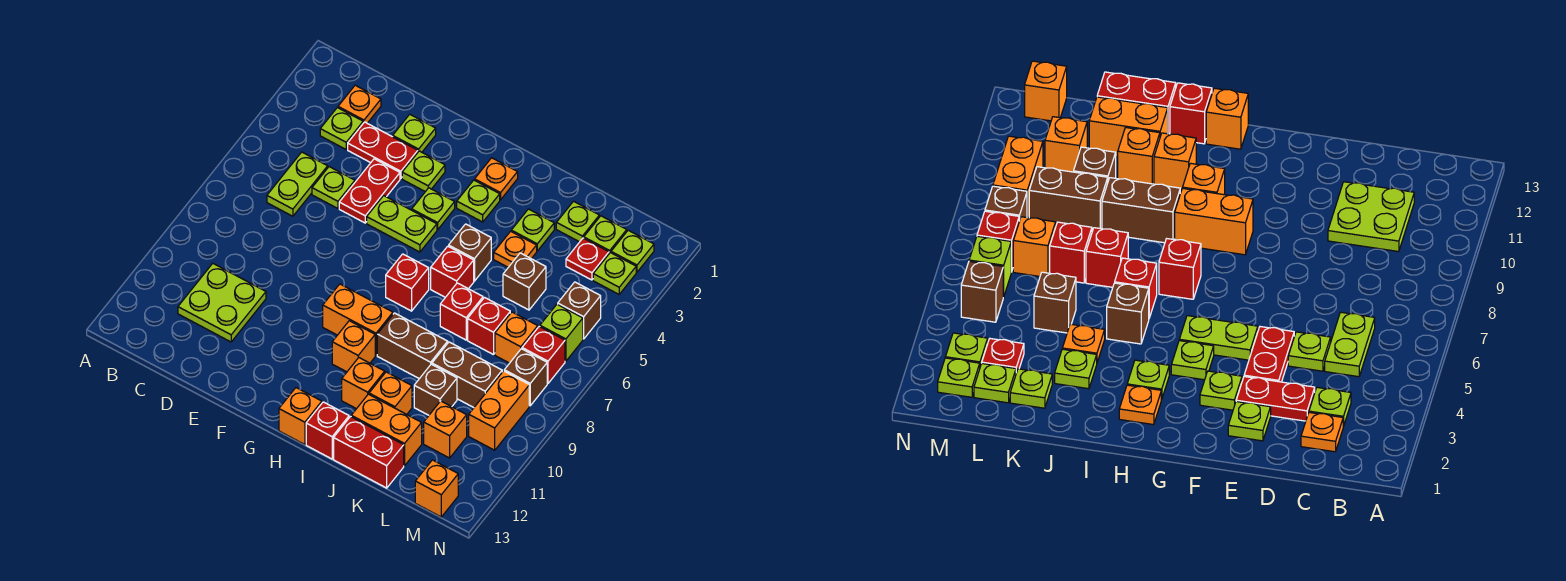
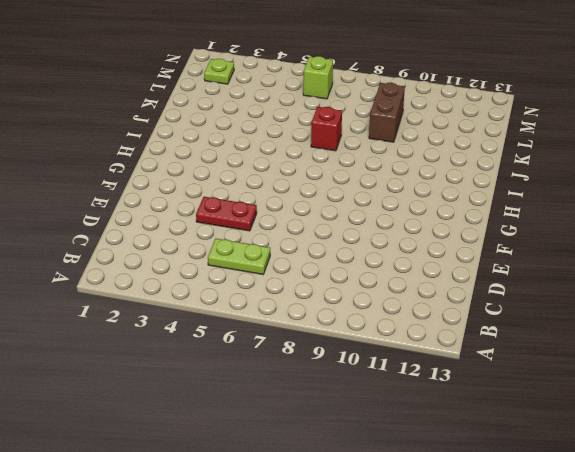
none -> orange 1x1 plate [338,85,381,123]
none -> lime 1x1 plate [320,108,363,149]
none -> lime 2x2 plate [178,264,266,342]
none -> red 1x2 plate [348,122,418,179]

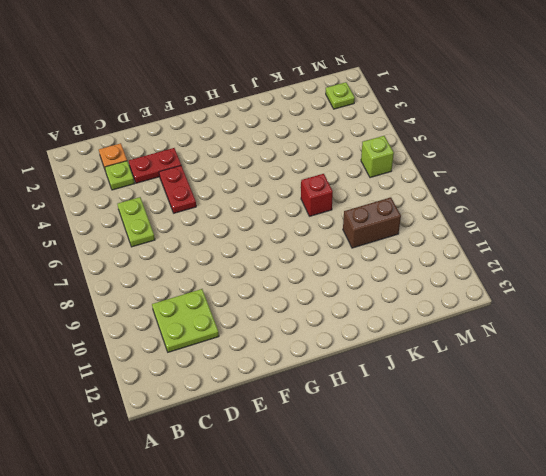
none -> lime 1x1 plate [312,167,355,208]
none -> lime 1x1 plate [393,114,436,152]
none -> lime 1x1 plate [402,151,445,192]
none -> lime 1x2 plate [367,196,437,252]

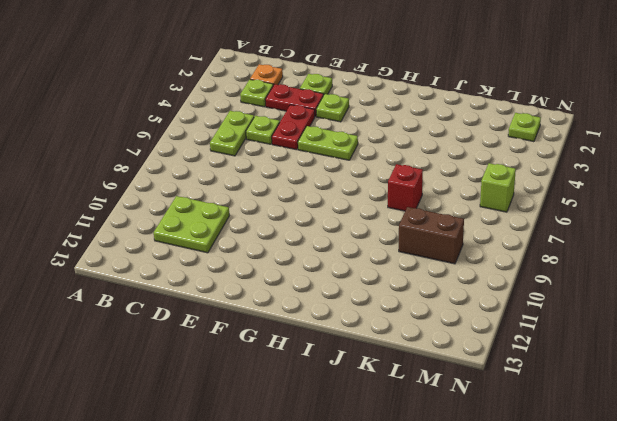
none -> lime 1x1 plate [412,188,455,230]
none -> orange 1x2 brick [323,284,393,355]
none -> orange 1x1 plate [475,158,518,200]
none -> lime 1x1 plate [457,180,500,222]

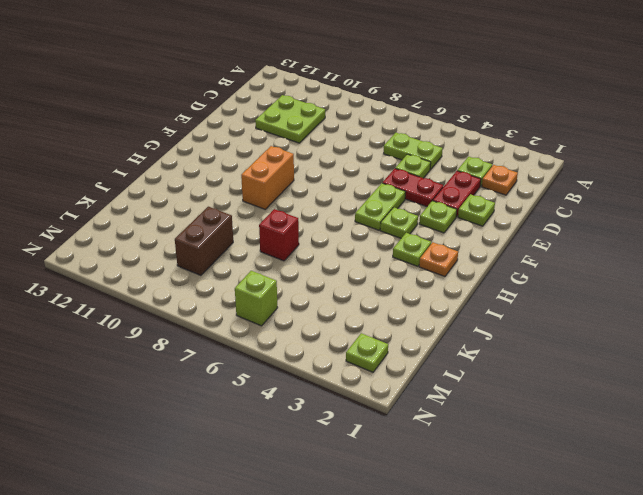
none -> red 1x1 brick [386,254,429,311]
none -> orange 1x1 brick [332,321,375,372]
none -> orange 1x1 brick [279,388,322,445]
none -> brown 1x1 brick [449,224,491,281]

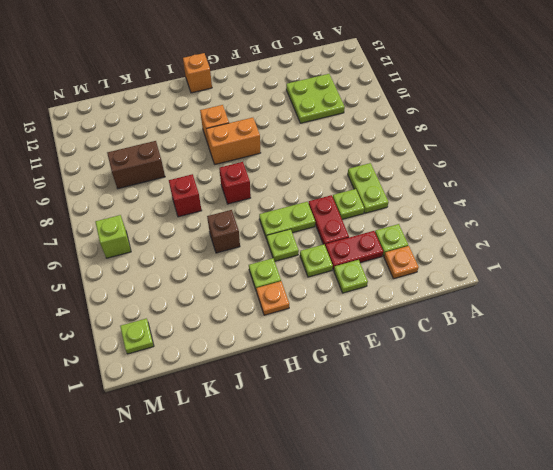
none -> red 1x1 brick [431,246,474,297]
none -> brown 1x2 brick [377,313,448,379]
none -> orange 1x1 brick [342,358,385,409]
none -> red 1x1 brick [306,402,349,459]

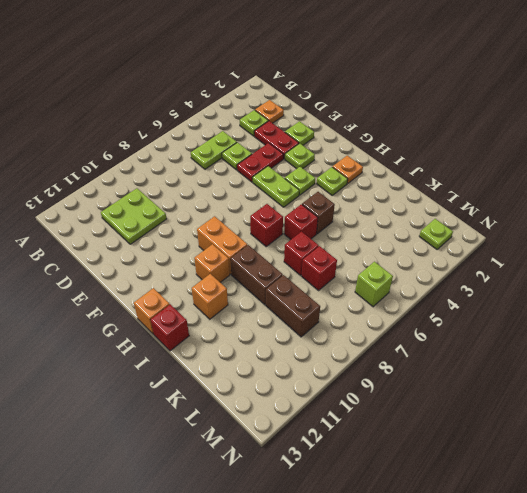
none -> lime 1x1 plate [511,209,554,251]
none -> orange 1x1 plate [494,231,537,267]
none -> orange 1x1 brick [369,372,412,414]
none -> orange 1x2 brick [351,394,422,466]

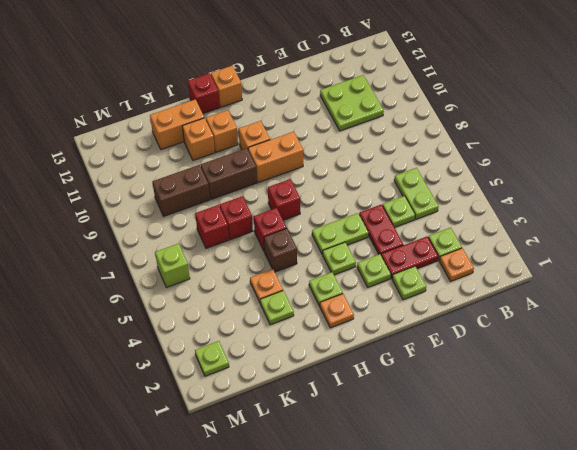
none -> red 1x2 brick [334,417,404,488]
none -> lime 1x1 plate [556,201,599,242]
none -> brown 1x1 brick [503,253,546,310]
none -> brown 1x1 brick [414,364,457,415]

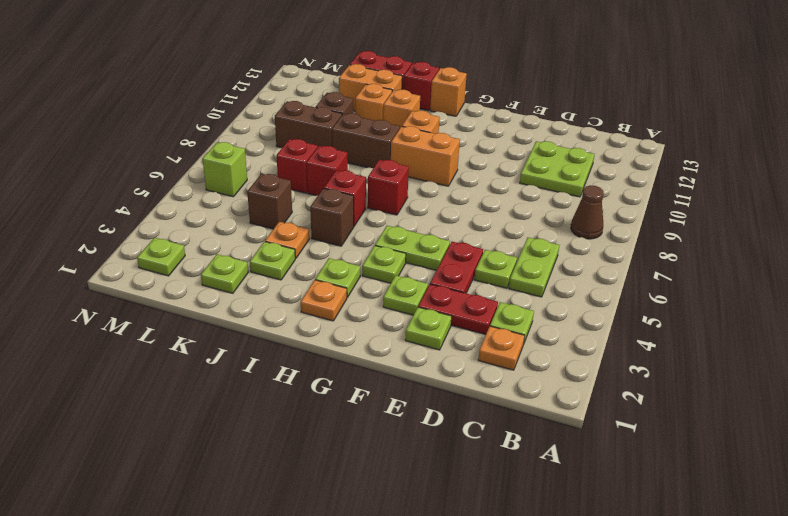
brown 1x1 cone [571,186,604,239] -> none
none -> lime 1x1 plate [584,216,627,253]
none -> red 1x1 plate [566,238,609,280]
none -> orange 1x1 brick [495,312,538,363]
none -> orange 1x1 brick [424,401,467,458]

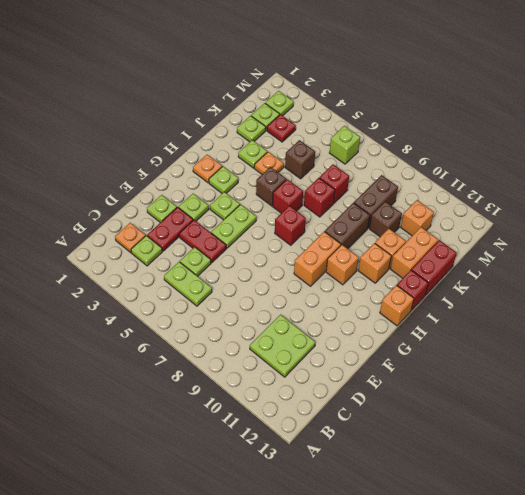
none -> orange 1x1 brick [495,312,538,363]
none -> lime 1x1 plate [593,253,636,294]
none -> brown 1x1 brick [558,282,601,339]
none -> red 1x1 brick [522,327,565,383]

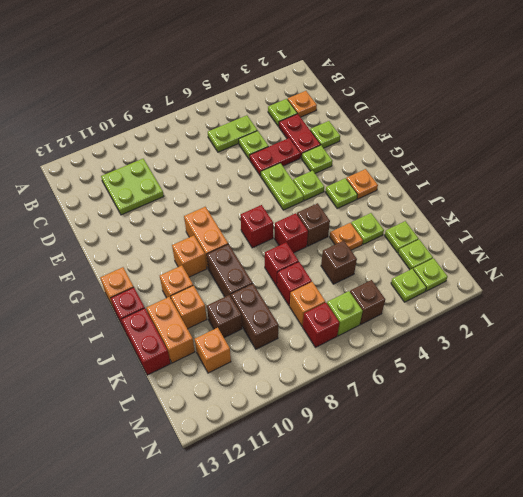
none -> red 1x1 plate [566,238,609,280]
none -> brown 1x1 brick [504,349,547,406]
none -> orange 1x2 brick [469,371,529,450]
none -> orange 1x1 brick [415,460,458,517]

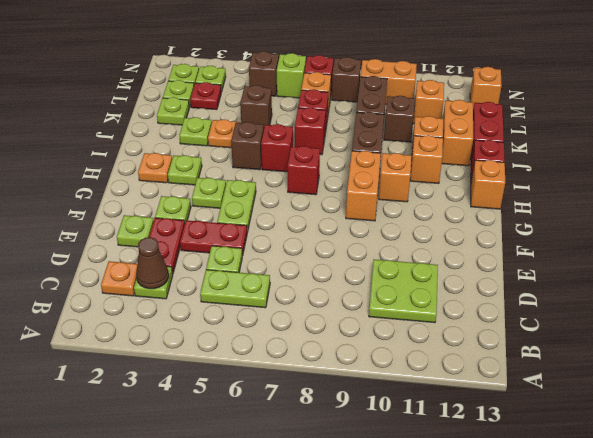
brown 1x1 cone [136,237,169,289] -> none

